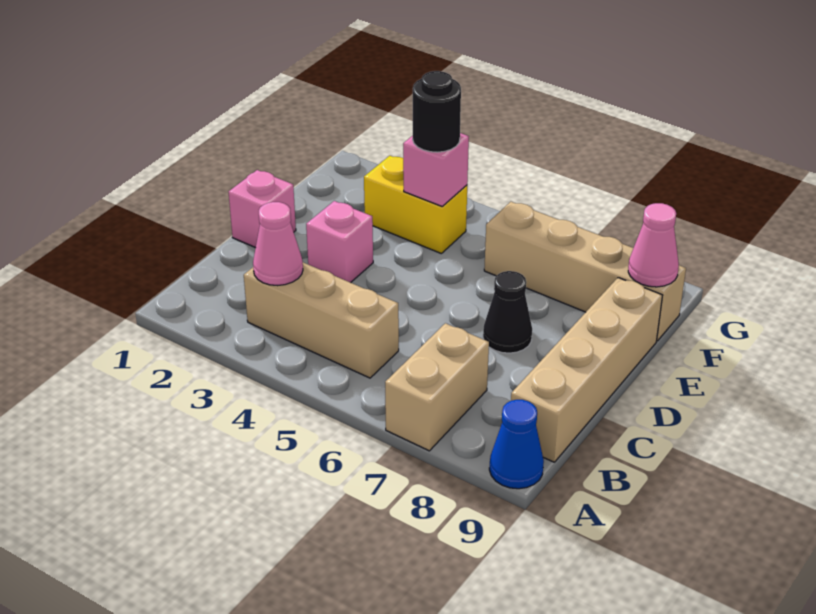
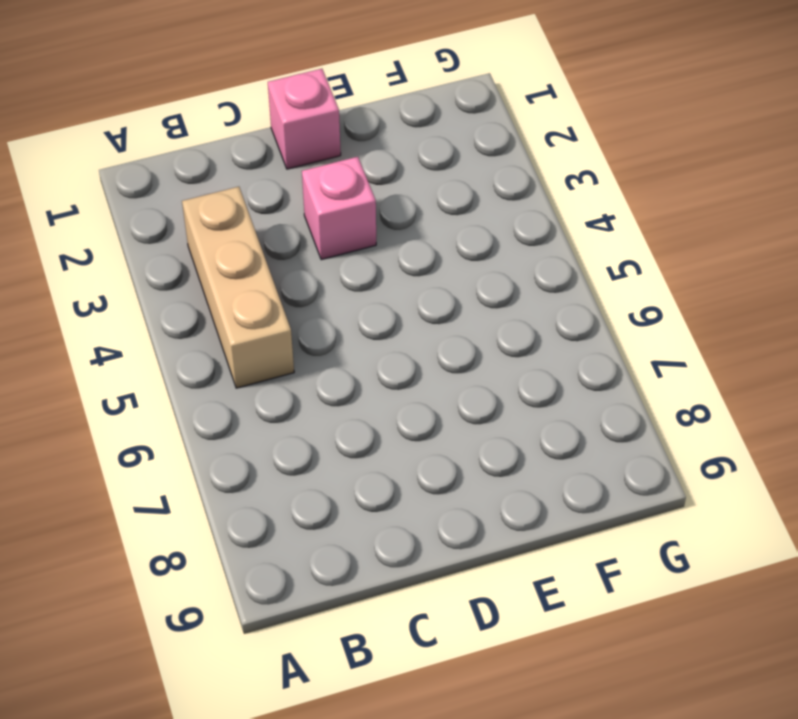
none -> tan 1x2 brick [385,323,489,451]
none -> blue 1x1 cone [489,400,544,489]
none -> tan 1x4 brick [511,278,663,462]

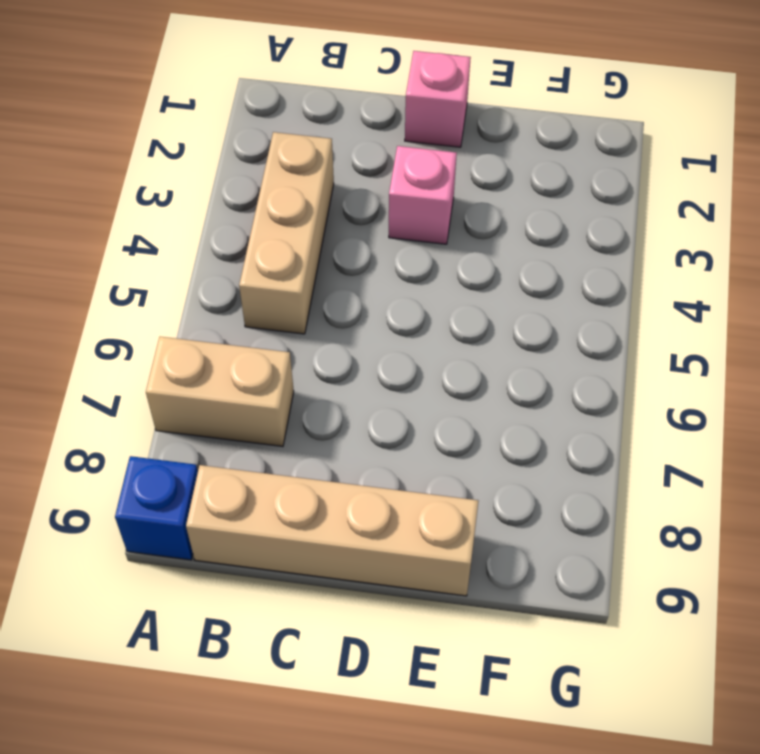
blue 1x1 brick [115,456,198,560] -> blue 1x1 cone [489,400,544,489]
none -> black 1x1 cone [483,271,532,353]
none -> yellow 1x2 brick [364,156,467,254]
none -> tan 1x4 brick [484,202,686,341]

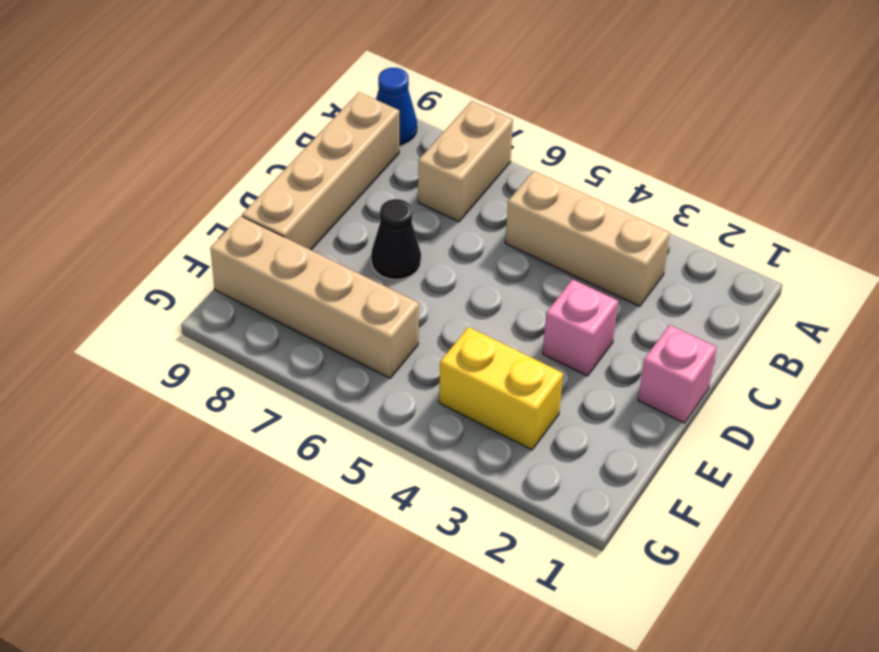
none -> pink 1x1 cone [253,202,303,286]
none -> pink 1x1 brick [403,133,469,207]
none -> pink 1x1 cone [628,203,679,287]

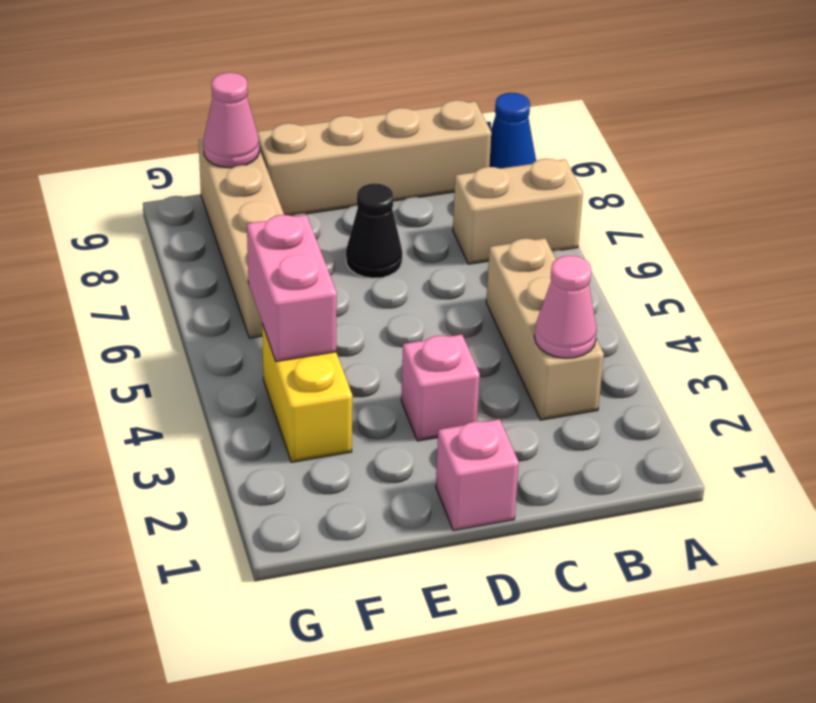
pink 1x2 brick [247,215,337,361] -> pink 1x1 brick [403,133,469,207]
none -> black 1x1 round brick [413,71,461,152]

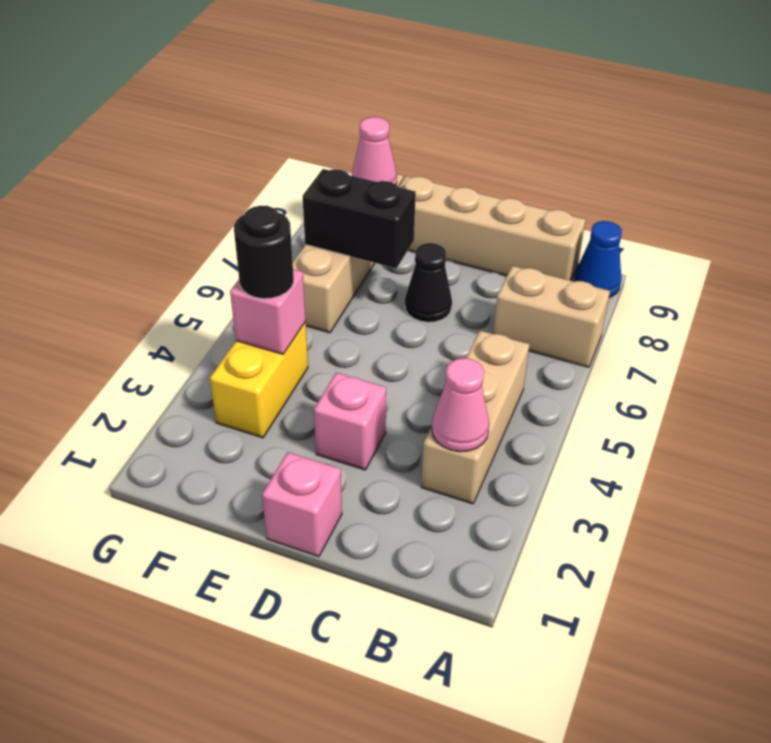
black 1x2 brick [303,169,416,268] -> none

